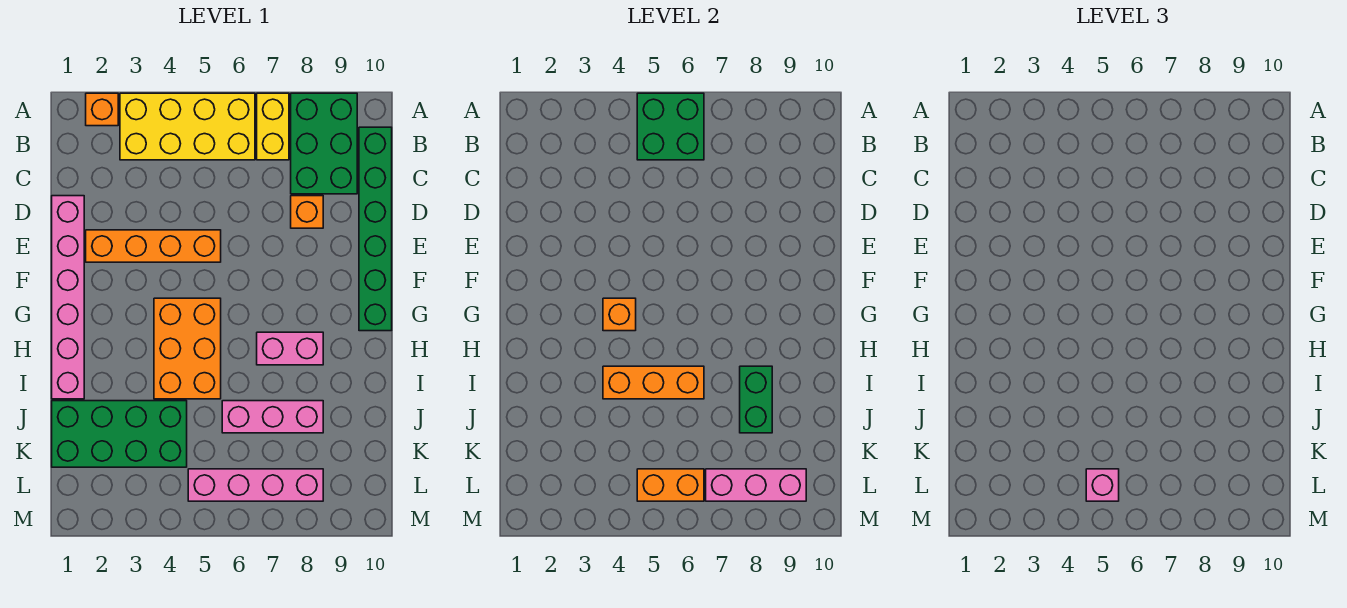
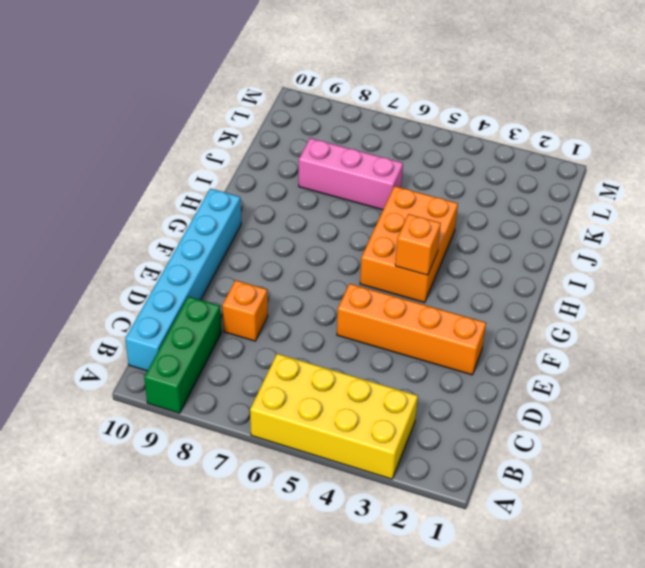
green 1x3 brick [144,296,221,413] -> green 2x3 brick [291,93,357,194]
cyan 1x6 brick [125,189,241,371] -> green 1x6 brick [359,127,392,331]
none -> orange 1x1 brick [86,93,118,126]
none -> yellow 1x2 brick [257,93,289,160]
none -> pink 1x6 brick [52,196,84,399]

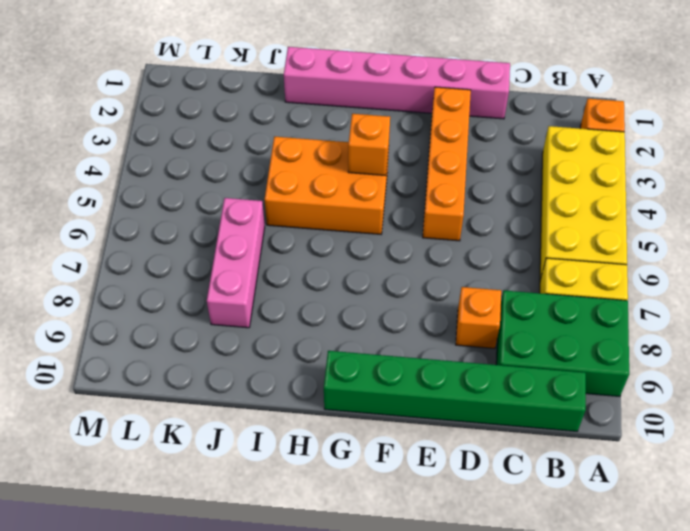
none -> pink 1x2 brick [257,332,323,365]
none -> green 2x4 brick [52,401,187,467]
none -> pink 1x4 brick [188,469,323,501]

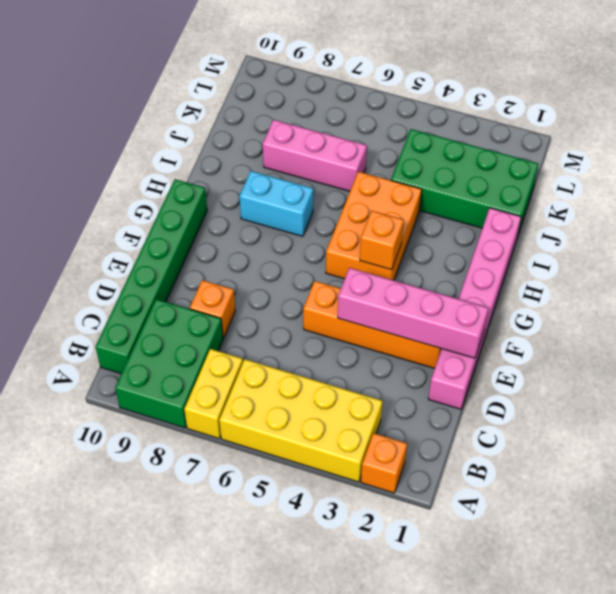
pink 1x4 brick [338,268,488,358] -> pink 1x4 brick moved to [188,469,323,501]
cyan 1x2 brick [239,171,313,236] -> pink 1x2 brick [257,332,323,365]
none -> green 2x2 brick [637,93,704,160]
none -> orange 1x3 brick [603,366,704,399]
none -> green 1x2 brick [740,366,772,433]

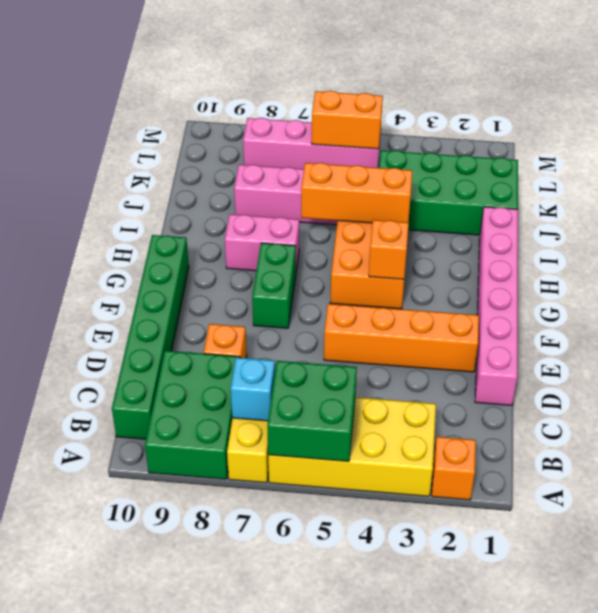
cyan 1x1 brick [231,358,275,421] -> none
green 1x2 brick [252,243,296,328] -> green 1x2 brick moved to [740,366,772,433]
none -> pink 1x3 brick [706,469,806,501]
none -> pink 1x1 brick [1086,469,1119,501]

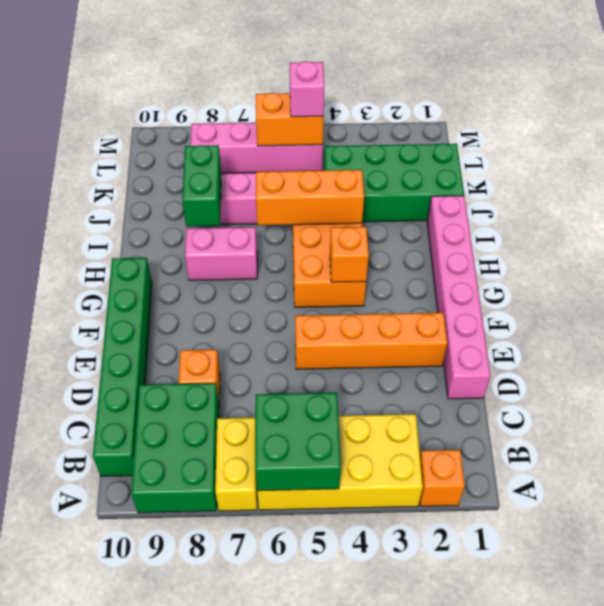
none -> pink 1x3 brick [706,469,806,501]

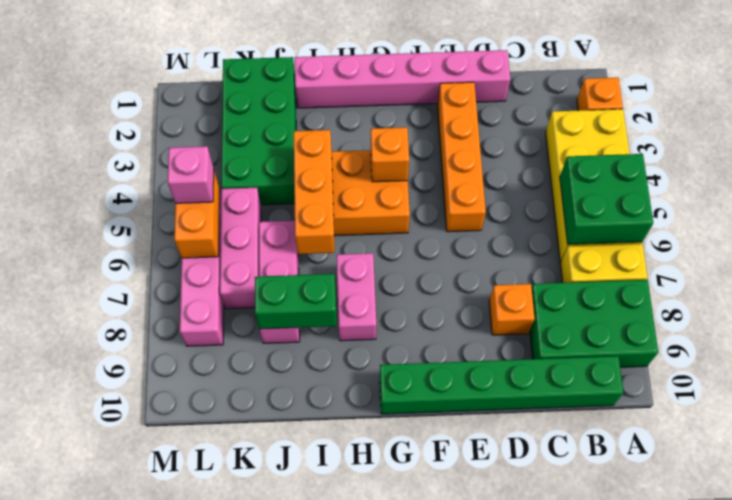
pink 1x3 brick [220,188,261,309] -> pink 1x3 brick moved to [706,469,806,501]

